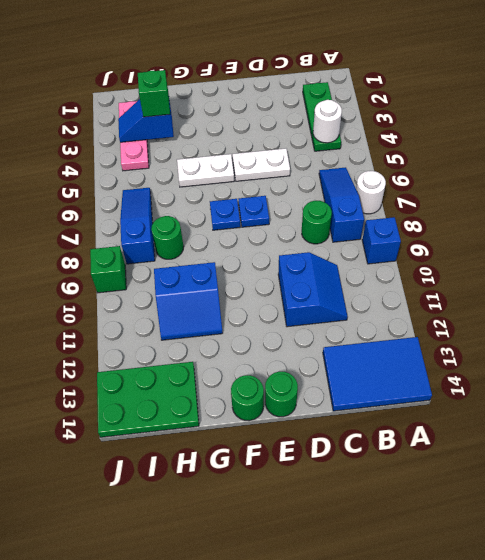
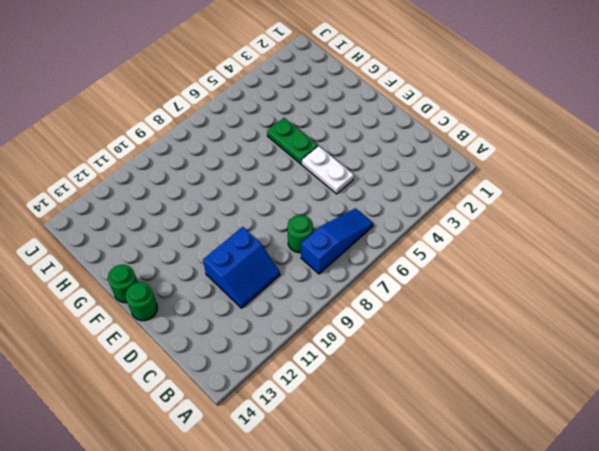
green 1x2 plate [267,118,318,164] -> white 1x2 plate [177,154,234,187]
none -> white 1x1 round brick [356,171,386,214]
none -> blue 1x1 brick [362,217,401,264]
none -> blue 2x3 tile [323,337,432,411]

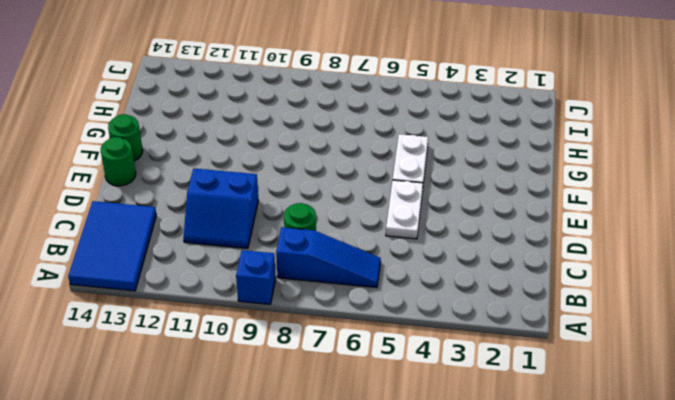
none -> white 1x1 round brick [356,171,386,214]
none -> green 1x3 plate [303,82,341,151]
none -> blue 1x1 plate [239,196,269,227]

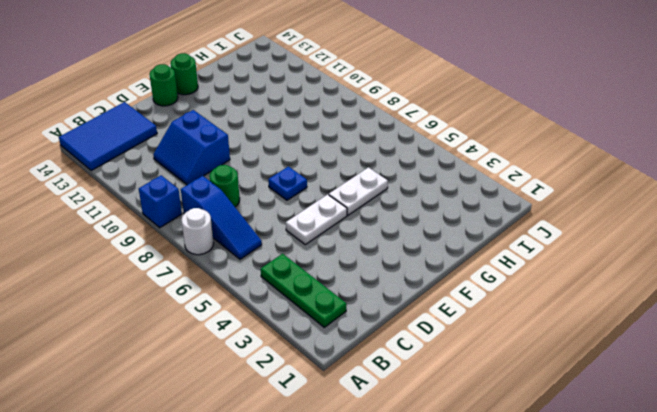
none -> blue 1x1 plate [210,199,240,230]
none -> blue 2x2 slope [154,262,223,340]
none -> green 1x1 round brick [151,216,184,259]

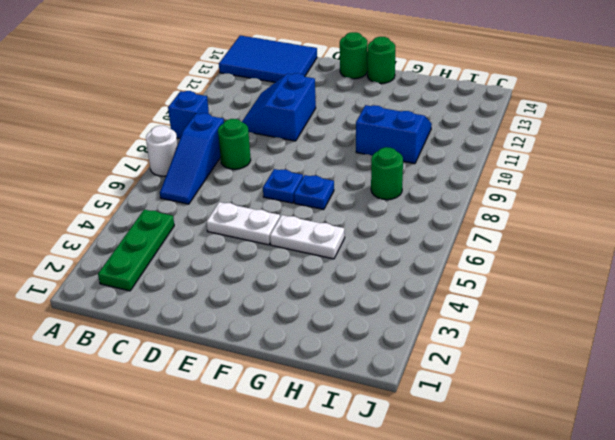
none -> green 2x3 plate [97,362,199,437]
none -> pink 1x3 plate [119,101,149,171]
none -> blue 1x3 slope [120,188,155,264]

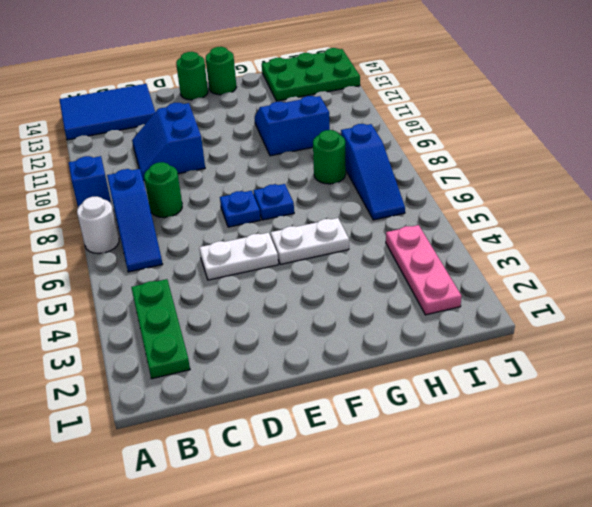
none -> green 1x1 brick [90,246,126,293]
none -> white 1x1 round brick [313,100,342,143]
none -> blue 1x2 slope [118,99,174,142]

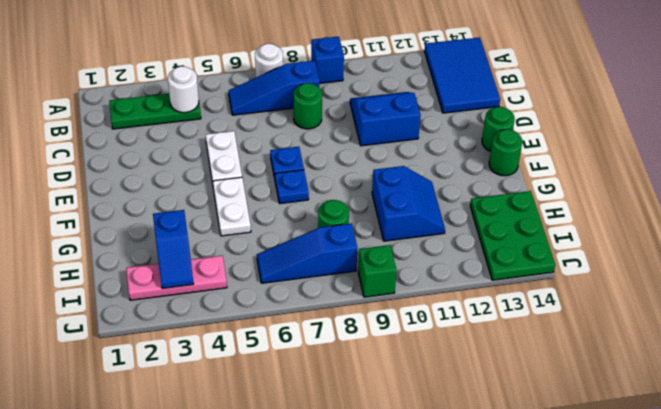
none -> green 1x1 brick [138,70,170,117]

